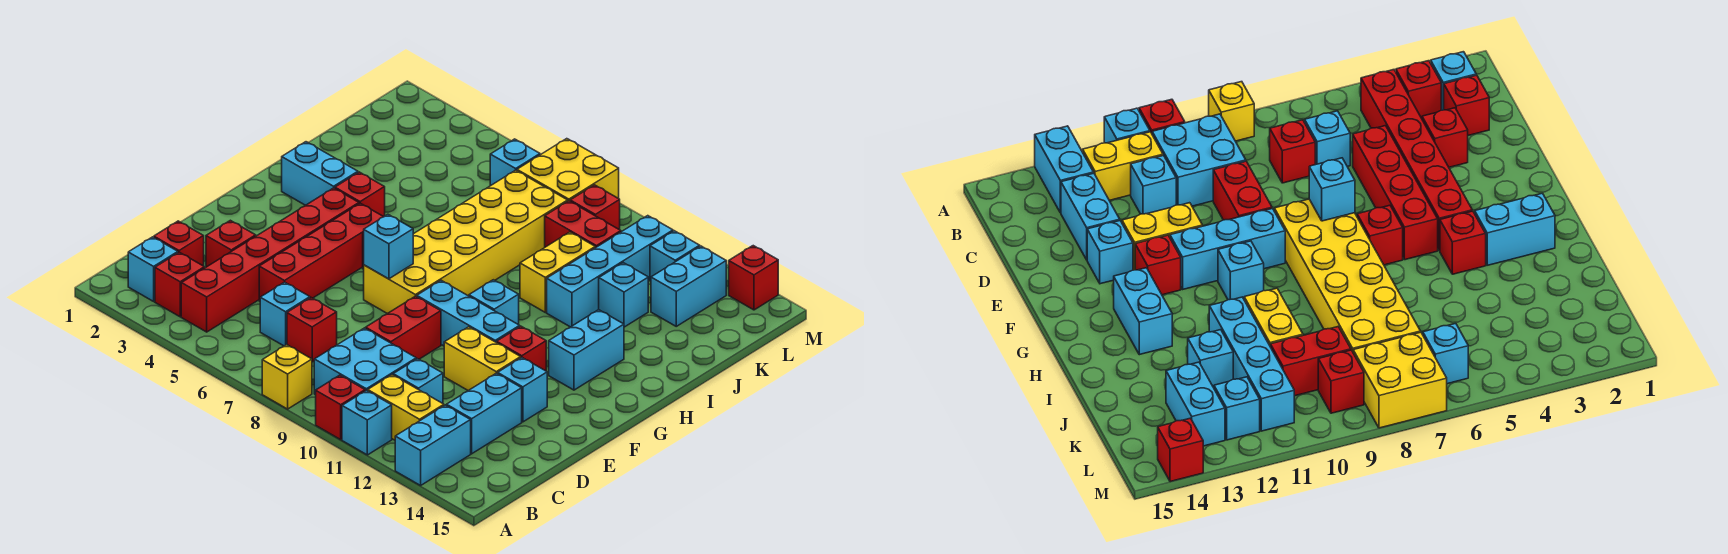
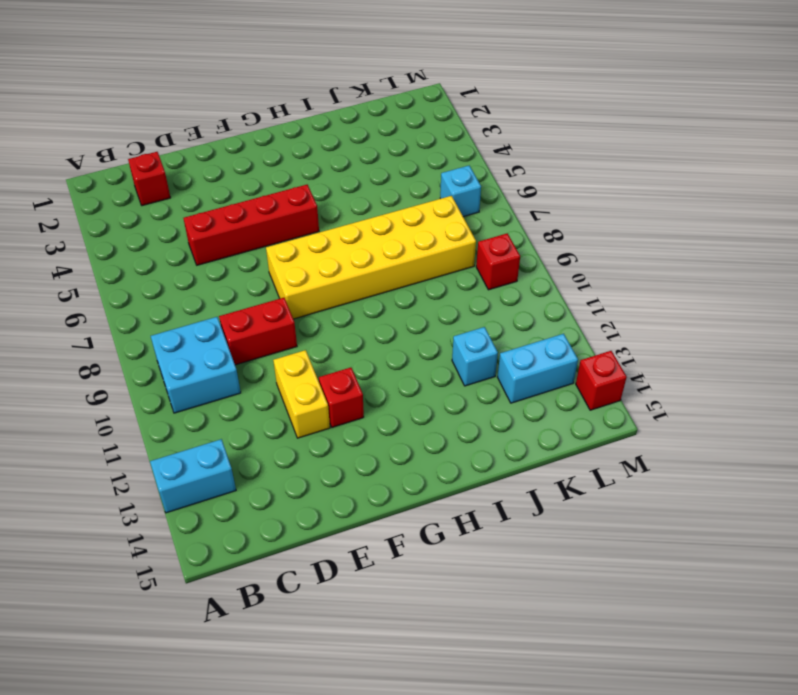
none -> yellow 1x1 brick [262,345,312,409]
none -> red 1x1 brick [316,375,365,440]
none -> cyan 1x1 brick [342,390,392,455]
none -> cyan 1x1 brick [128,237,178,301]

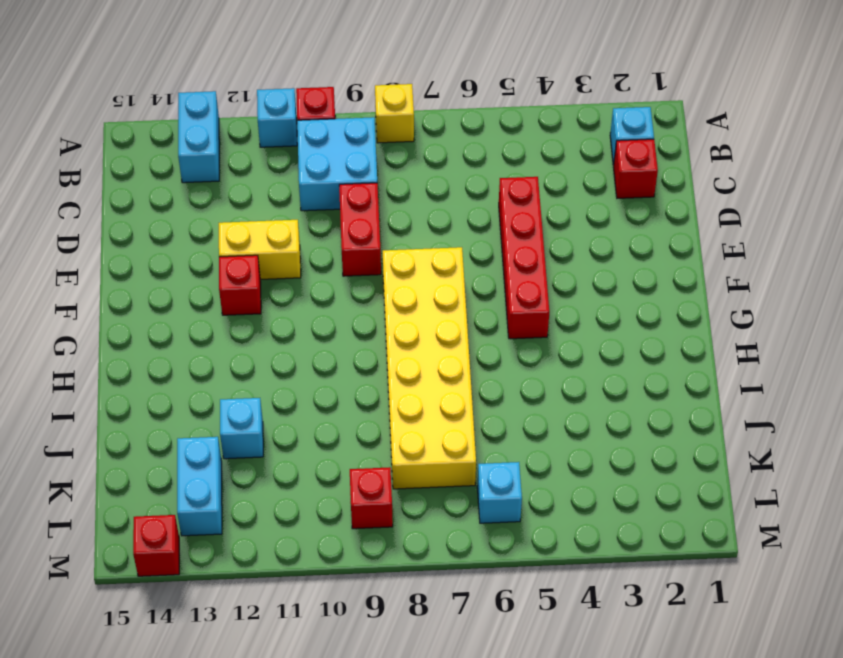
none -> red 1x1 brick [155,252,205,317]
none -> red 1x6 brick [181,188,359,332]
none -> yellow 1x2 brick [368,375,444,440]
none -> cyan 1x1 brick [260,282,310,346]

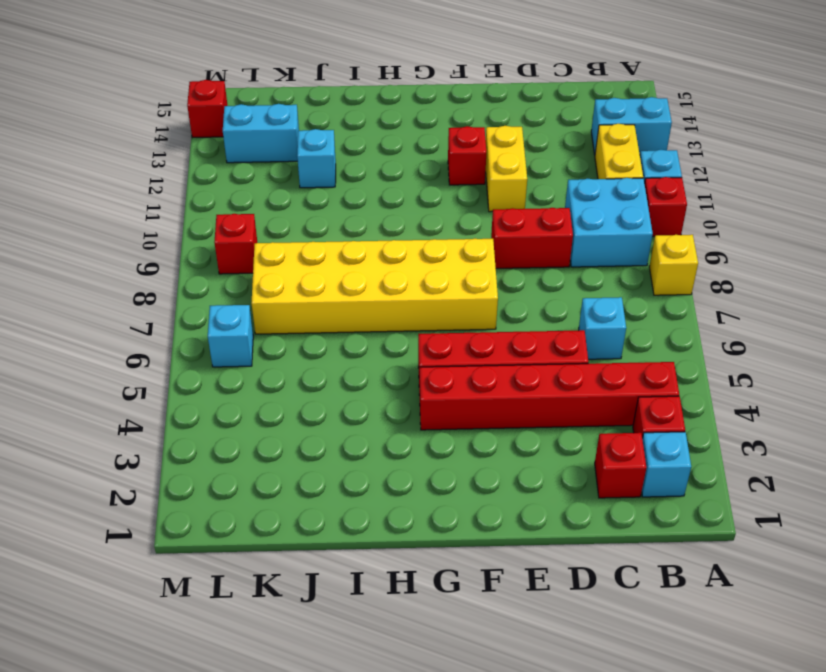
none -> red 1x1 brick [287,298,337,362]
none -> cyan 1x1 brick [393,359,443,403]
none -> cyan 1x2 brick [446,373,522,454]
none -> red 1x1 brick [206,220,256,267]

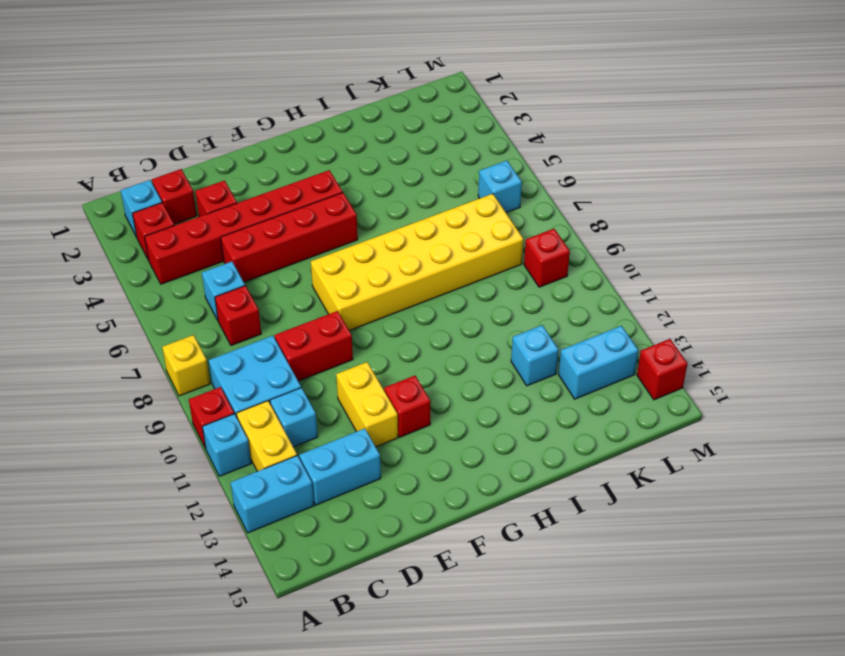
none -> cyan 1x1 brick [498,358,547,422]
none -> cyan 1x3 brick [417,280,520,346]
none -> red 1x1 brick [1357,205,1403,265]
none -> cyan 1x1 brick [469,280,519,325]

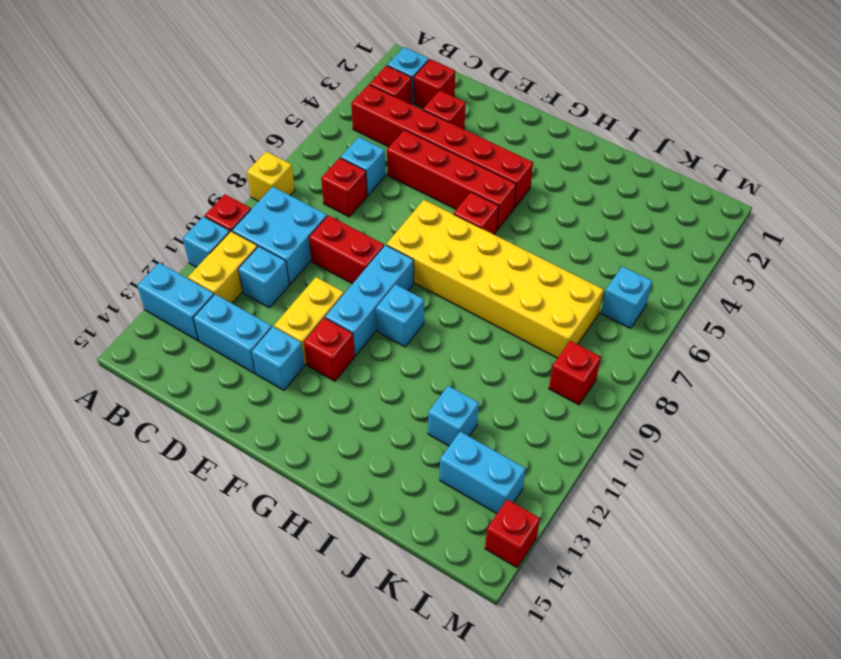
none -> cyan 1x2 brick [549,310,624,390]
none -> cyan 1x2 brick [282,142,358,205]
none -> red 1x1 brick [335,172,385,217]
none -> yellow 1x2 brick [520,232,595,312]

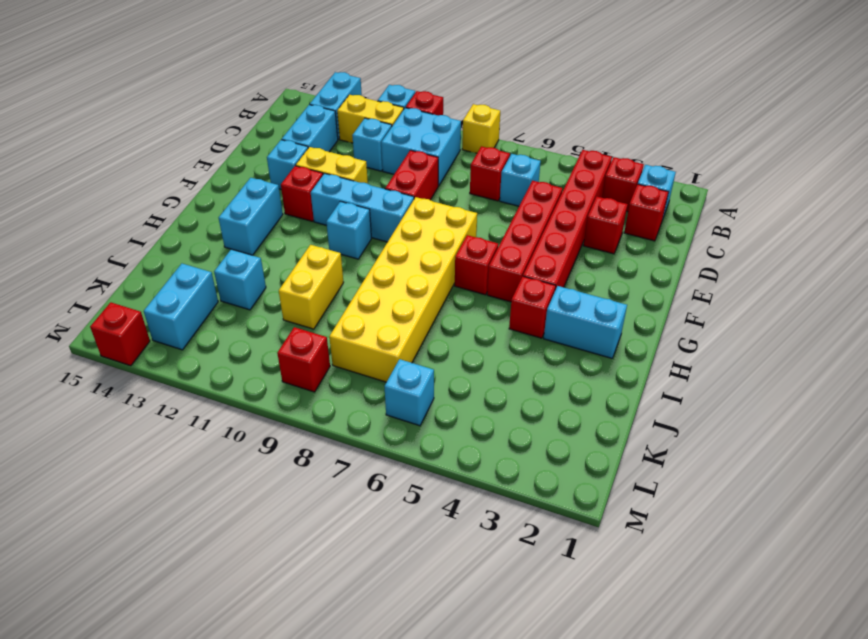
none -> cyan 1x4 brick [547,216,673,327]
none -> red 1x2 brick [545,201,621,248]
none -> yellow 2x2 brick [517,139,619,201]
none -> cyan 1x1 brick [650,231,700,281]

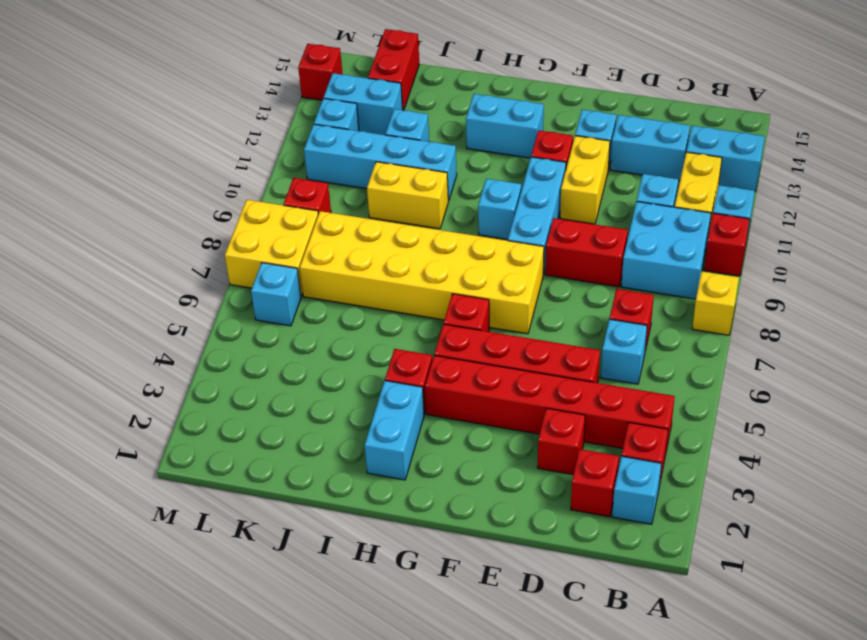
red 1x2 brick [368,29,419,110] -> red 1x2 brick moved to [545,201,621,248]
none -> cyan 1x1 brick [364,214,413,279]

